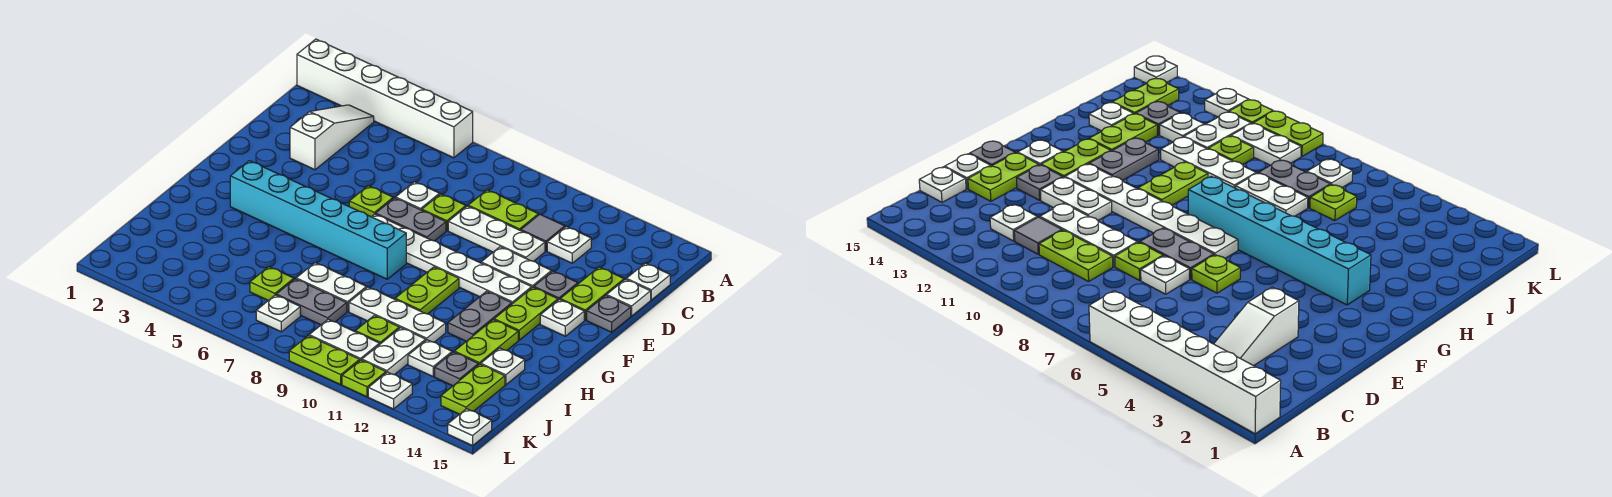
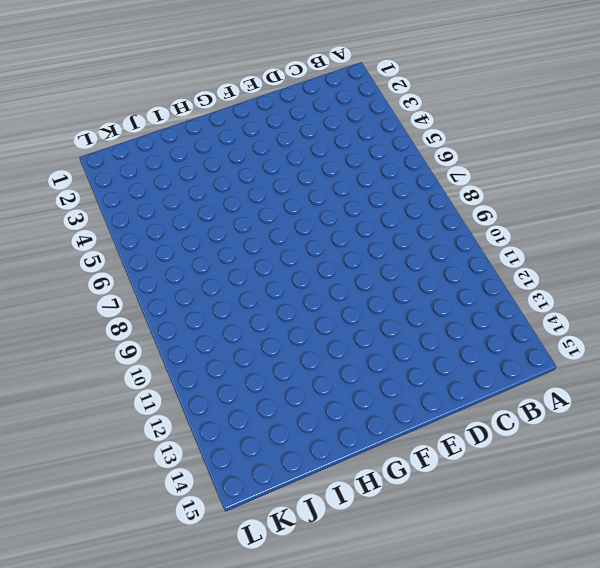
none -> white 1x6 brick [297,39,473,158]
none -> white 1x3 slope [290,105,374,170]
none -> lime 1x2 plate [468,190,539,231]
none -> grey 1x1 tile [521,214,565,251]

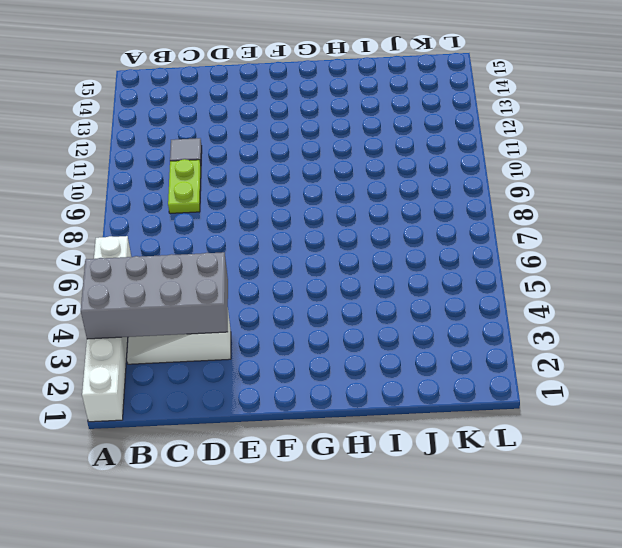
grey 2x4 brick [81,252,228,339] -> none
none -> white 1x1 plate [547,227,591,263]
none -> white 1x1 plate [626,263,670,300]
none -> white 1x1 plate [396,182,440,210]
none -> lime 1x1 plate [422,194,466,231]

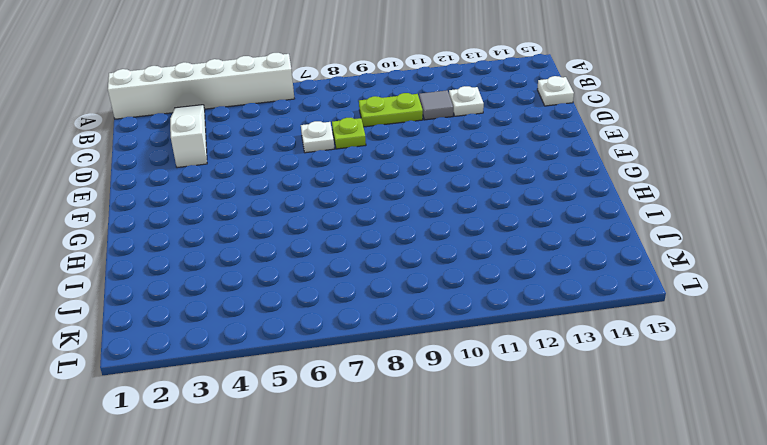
none -> white 1x3 plate [448,206,545,261]
none -> lime 1x2 plate [560,267,624,320]
none -> white 1x1 plate [607,279,651,316]
none -> lime 1x1 plate [349,186,393,217]

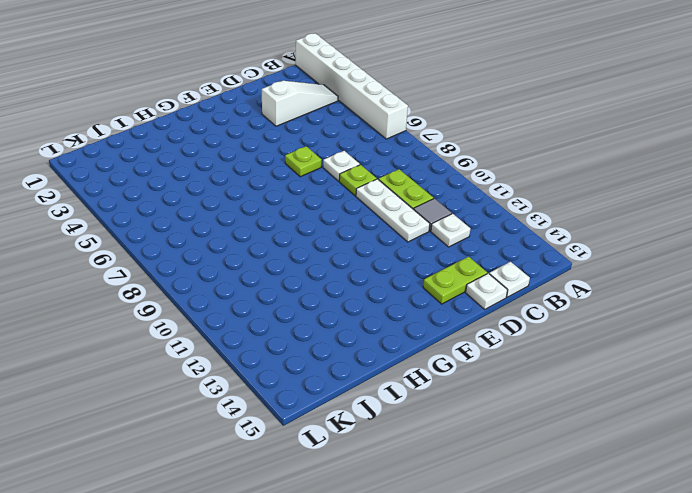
none -> grey 1x2 plate [376,198,446,241]
none -> white 1x2 plate [481,247,552,288]
none -> grey 1x1 plate [534,271,578,300]
none -> grey 1x1 plate [587,295,631,332]

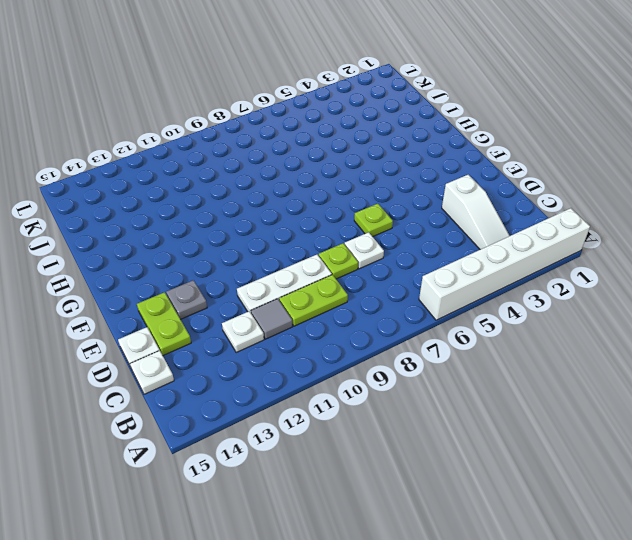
none -> grey 1x2 plate [376,198,446,241]
none -> white 1x2 plate [481,247,552,288]
none -> grey 1x1 plate [587,295,631,332]
none -> white 1x6 plate [372,214,532,304]

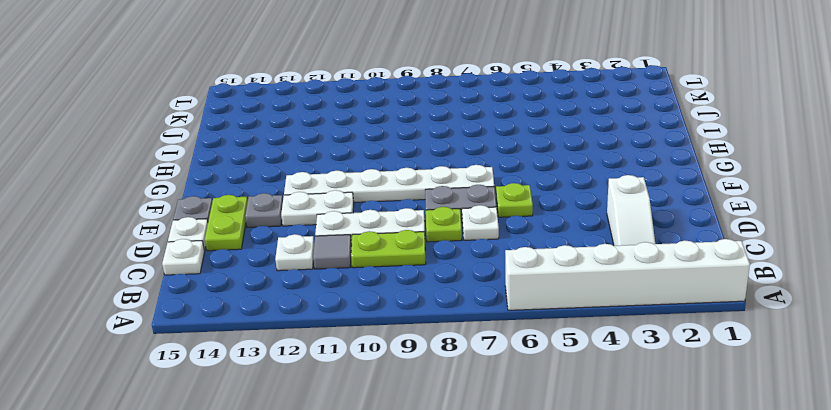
none -> lime 1x2 plate [494,287,558,340]
none -> white 1x1 plate [540,299,584,336]
none -> cyan 1x6 brick [230,161,406,279]
none -> lime 1x2 plate [395,267,459,314]

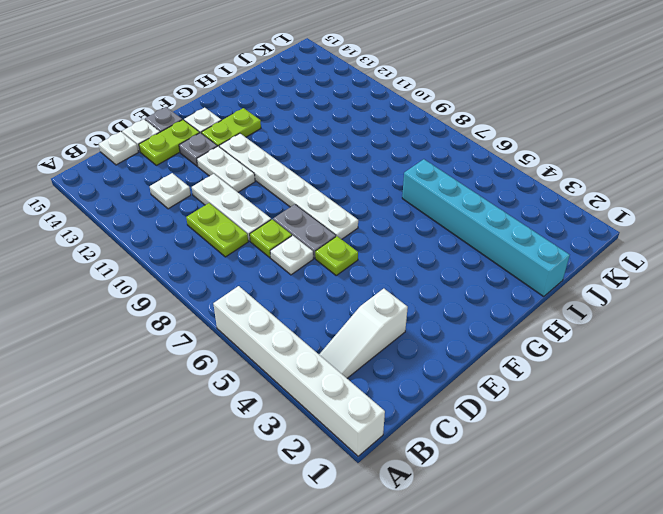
cyan 1x6 brick [402,159,570,297] -> cyan 1x6 brick moved to [230,161,406,279]
none -> grey 1x1 tile [521,214,565,251]
none -> lime 1x2 plate [395,267,459,314]
none -> grey 1x2 plate [448,291,512,341]
none -> lime 1x2 plate [454,320,518,364]

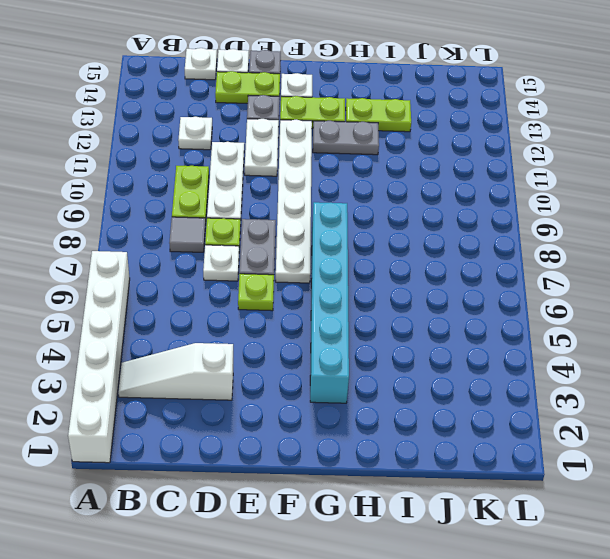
grey 1x1 tile [169,217,205,252] -> grey 1x1 tile moved to [521,214,565,251]
none -> lime 1x2 plate [395,267,459,314]
none -> white 1x2 plate [296,263,367,312]
none -> white 1x3 plate [349,287,446,342]
none -> white 1x1 plate [481,348,525,385]

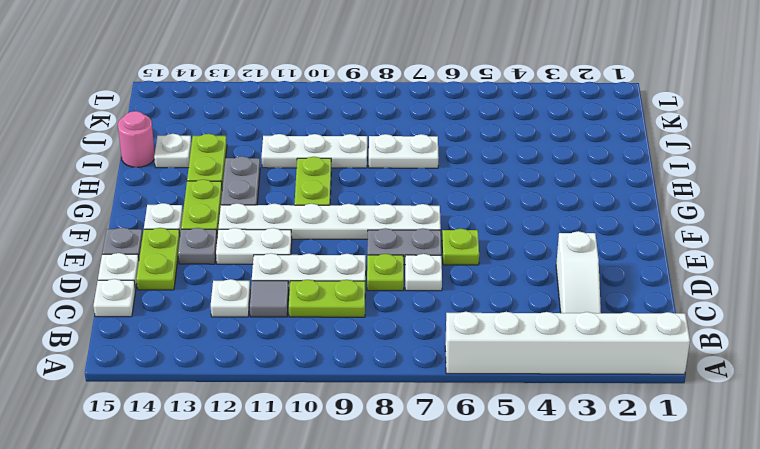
pink 1x1 round brick [118,111,155,167] -> none
none -> cyan 1x6 brick [230,161,406,279]
none -> lime 1x1 plate [250,267,294,300]
none -> grey 1x2 plate [276,279,347,325]
none -> lime 1x1 plate [355,315,399,344]

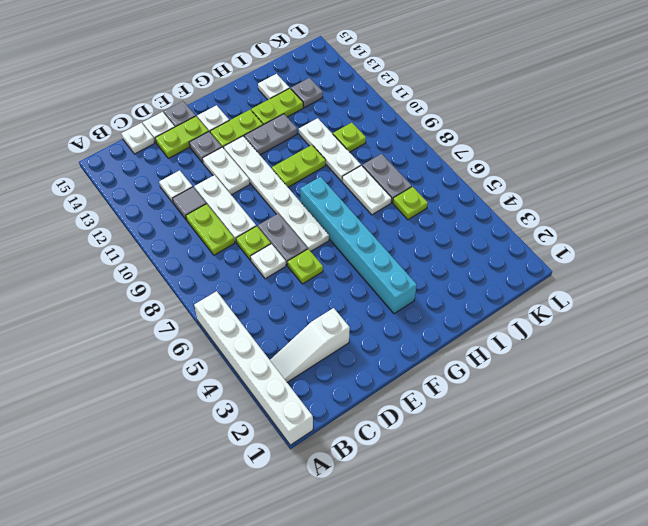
none -> white 1x2 plate [362,328,426,375]
none -> white 1x1 plate [408,340,452,376]
none -> lime 1x2 plate [441,364,505,414]
none -> white 1x1 plate [256,295,300,332]

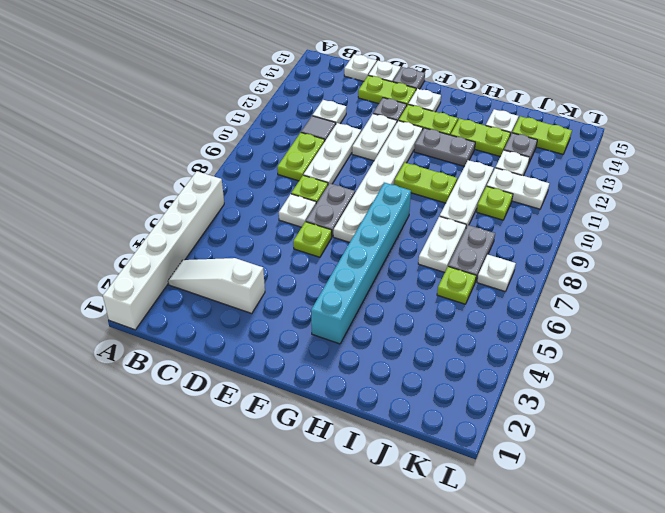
none -> white 1x2 plate [309,319,380,360]
none -> lime 1x2 plate [289,336,360,385]
none -> lime 1x1 plate [342,360,386,397]
none -> white 1x1 plate [368,372,412,409]

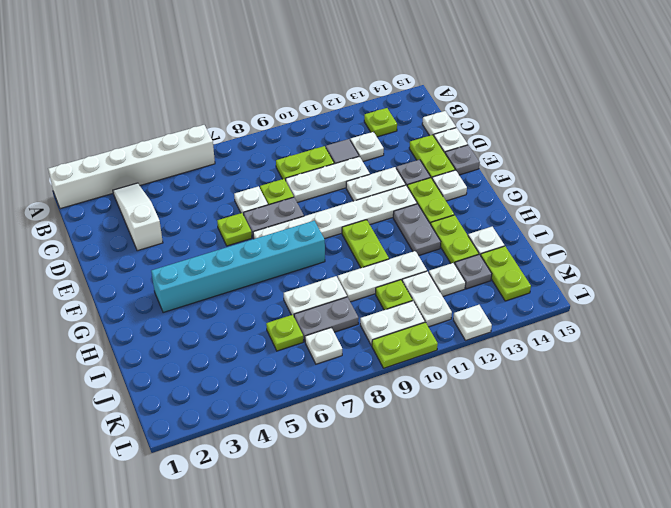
lime 1x1 plate [364,108,397,137] -> lime 1x1 plate moved to [342,360,386,397]
none -> white 1x1 plate [448,409,492,446]

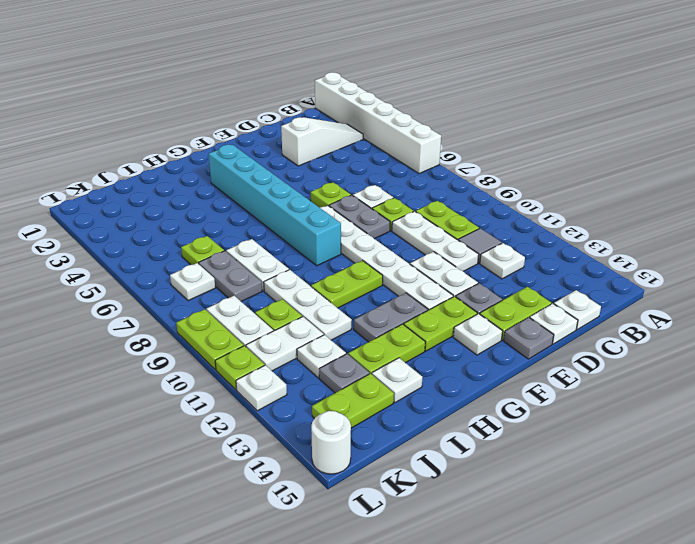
white 1x1 round brick [311,411,351,474] -> white 1x1 plate [448,409,492,446]

